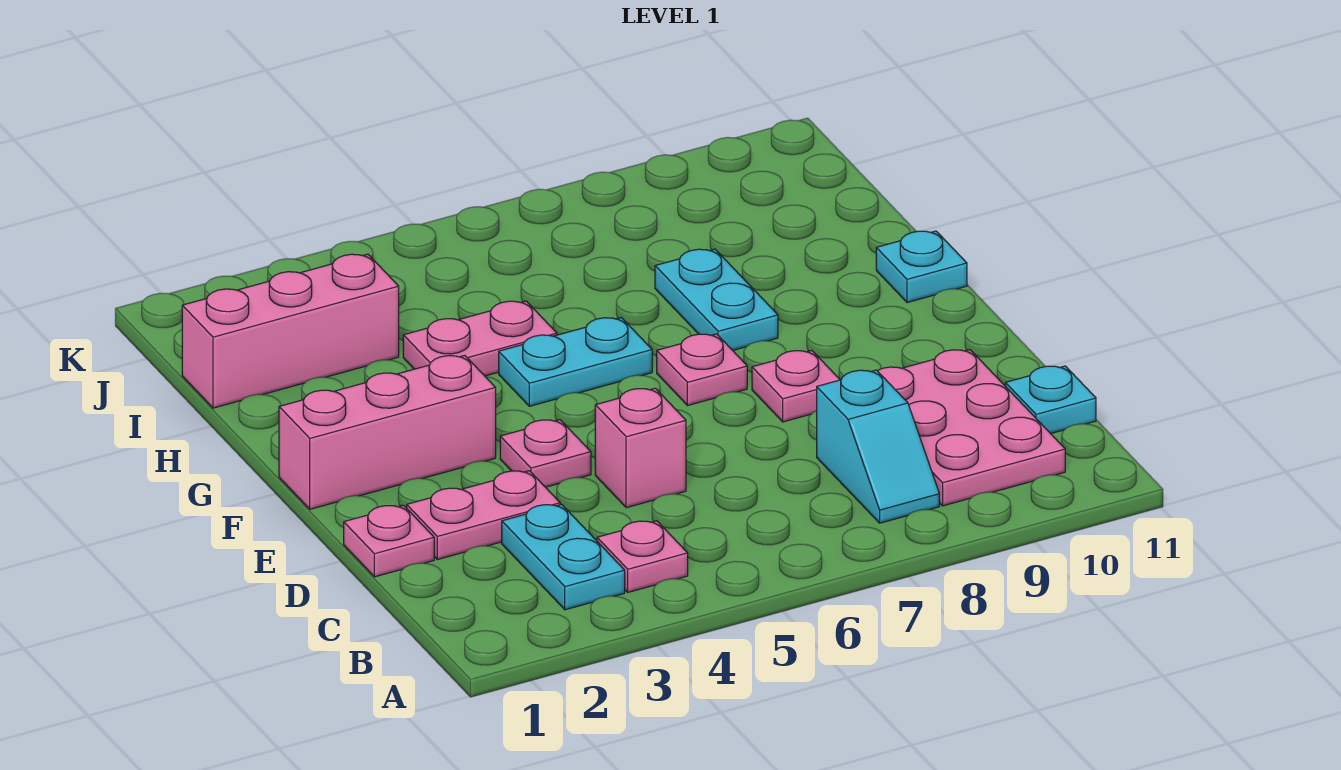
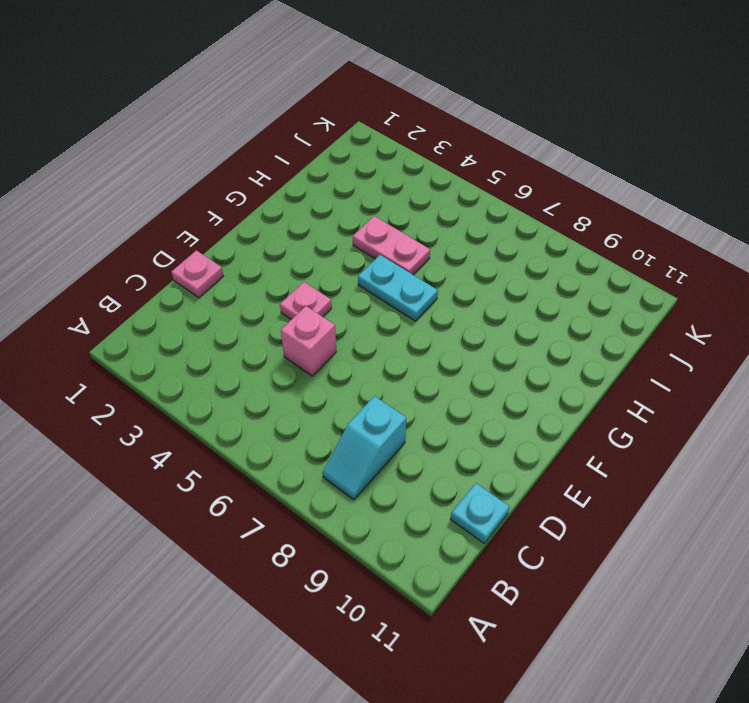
none -> cyan 1x2 plate [502,504,625,610]
none -> pink 1x1 plate [597,521,688,592]
none -> pink 2x3 plate [877,350,1065,506]

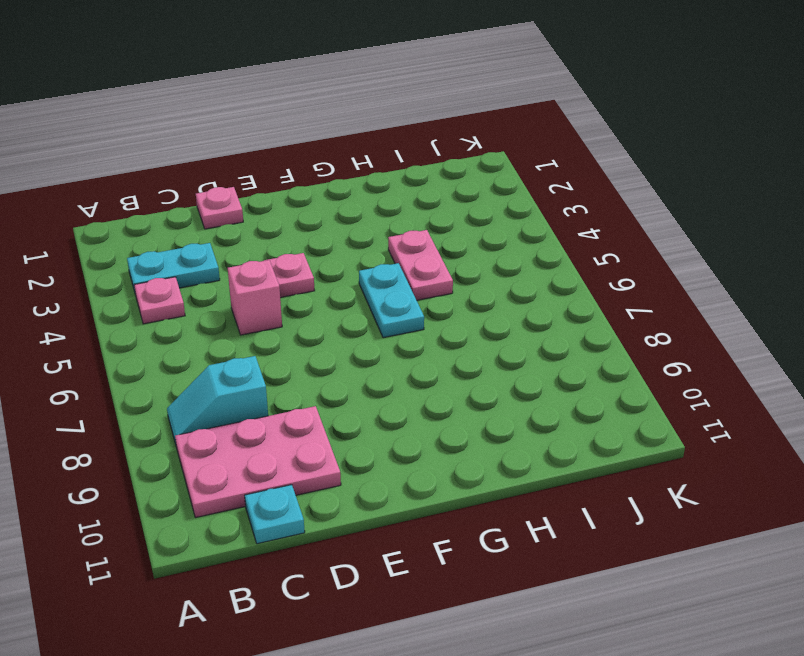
none -> pink 1x2 plate [407,471,560,560]
none -> pink 1x1 plate [752,350,840,422]
none -> pink 1x3 brick [279,355,496,509]

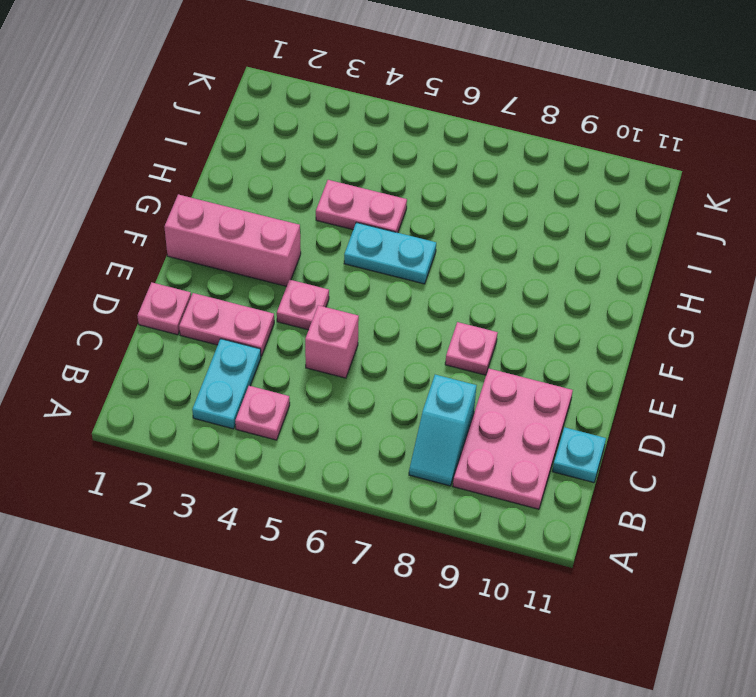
none -> pink 1x1 plate [657,334,747,406]
none -> cyan 1x2 plate [655,249,778,350]
none -> cyan 1x1 plate [876,231,967,303]

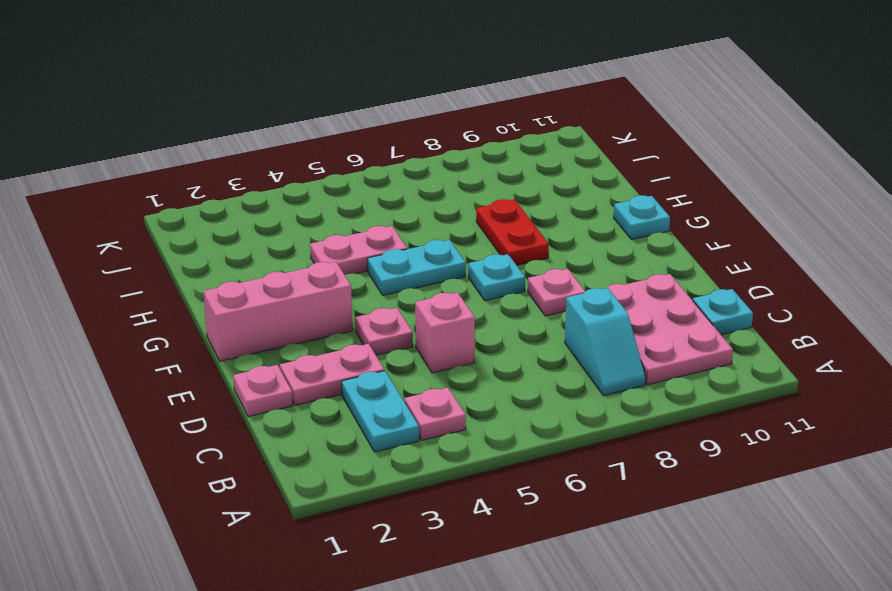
cyan 1x1 plate [468,254,525,301] -> pink 1x1 plate [657,334,747,406]
red 1x2 plate [476,199,549,265] -> cyan 1x2 plate [655,249,778,350]
none -> pink 1x3 brick [182,254,399,408]

